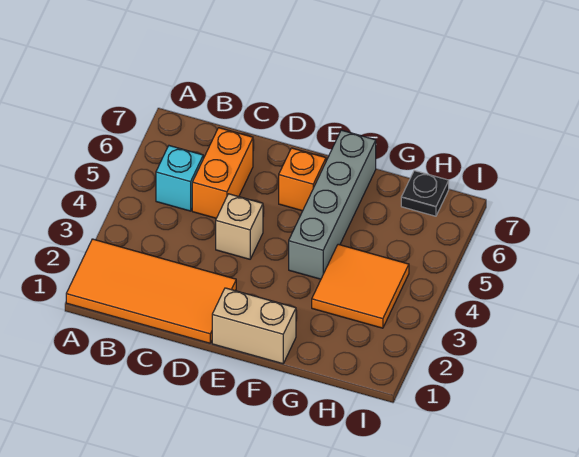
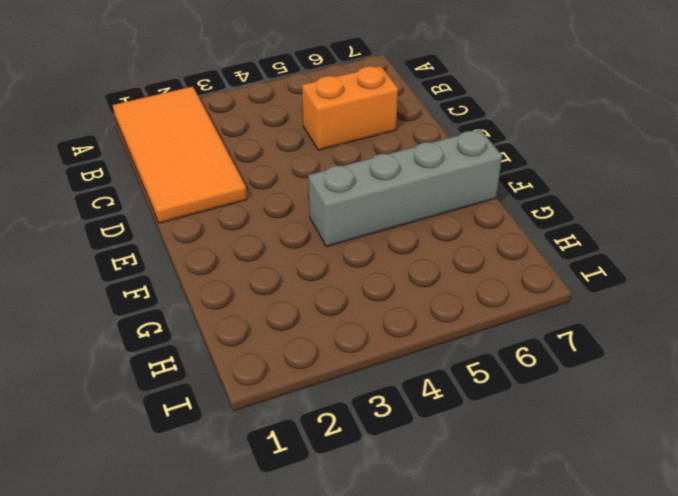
none -> cyan 1x1 brick [156,146,203,211]
none -> tan 1x1 brick [216,194,263,259]

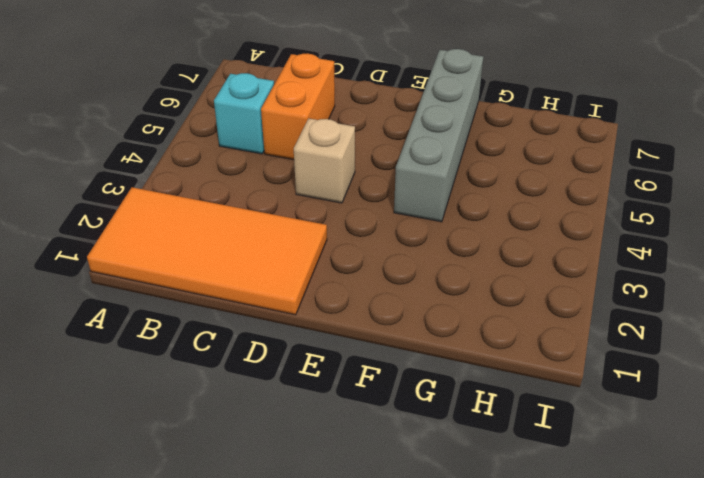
none -> tan 1x2 brick [212,288,296,364]
none -> orange 1x1 brick [279,148,326,211]

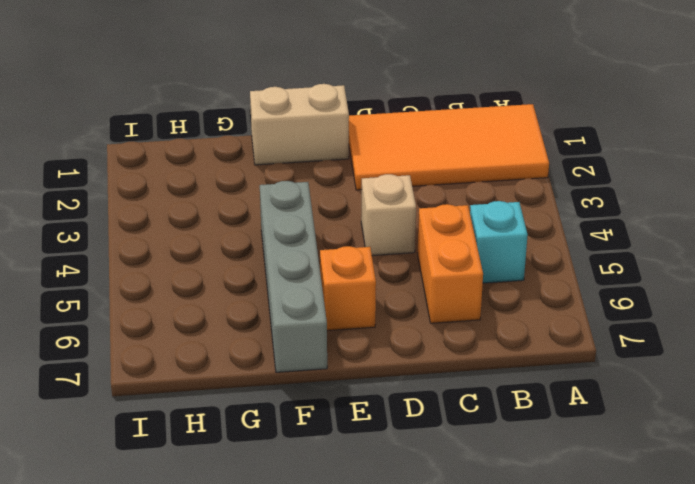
none -> orange 2x2 tile [312,244,409,328]
none -> black 1x1 plate [401,171,449,216]

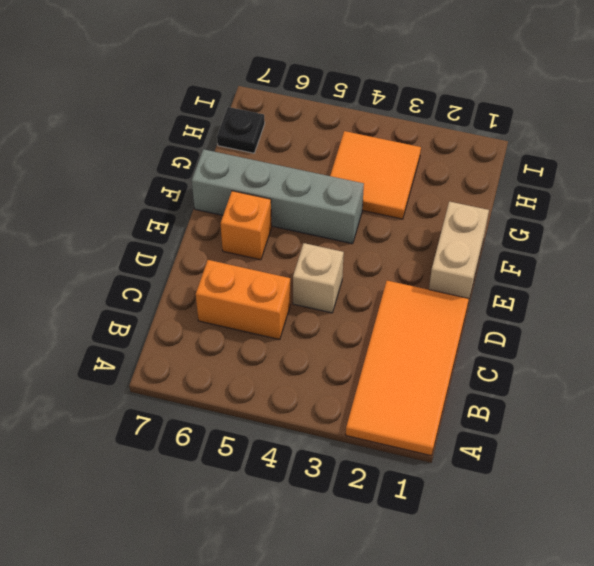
none -> cyan 1x1 brick [156,146,203,211]

